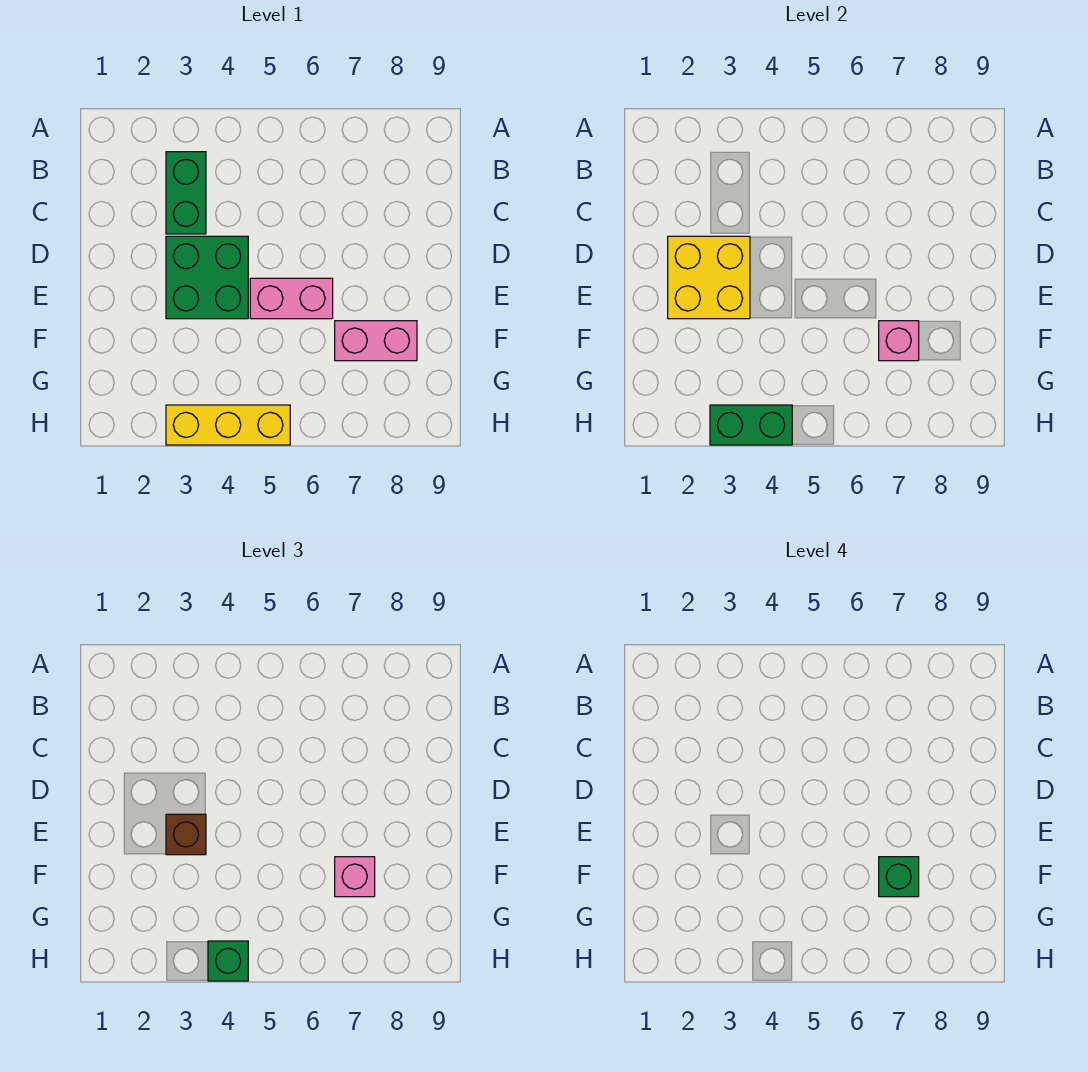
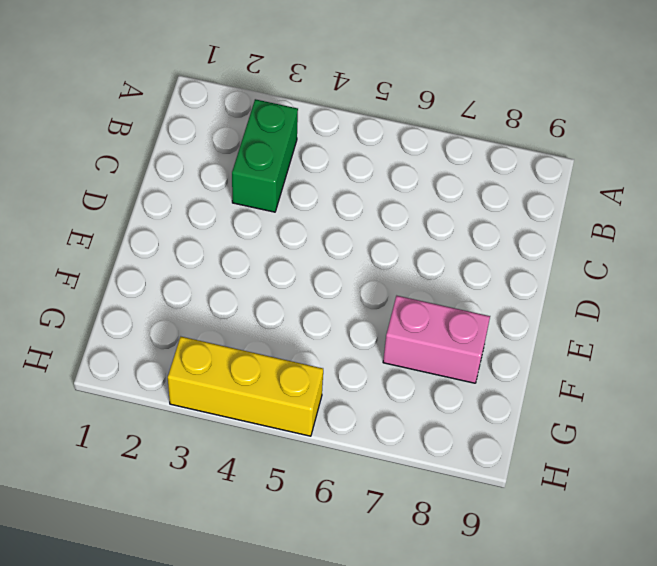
none -> green 2x2 brick [166,236,248,319]
none -> pink 1x2 brick [250,278,333,319]
none -> yellow 2x2 brick [668,236,750,319]

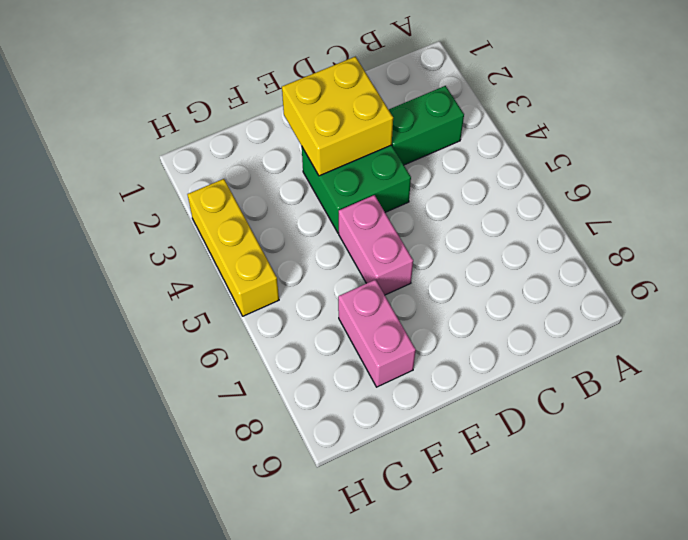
none -> pink 1x1 brick [879,321,919,361]
none -> green 1x2 brick [710,405,792,445]
none -> brown 1x1 brick [166,814,206,855]

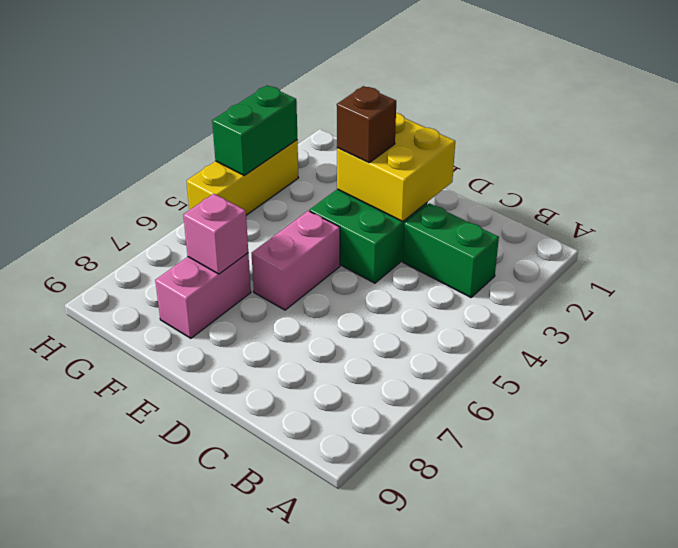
none -> pink 1x1 brick [335,857,375,897]
none -> green 1x1 brick [208,941,248,981]
none -> green 1x1 brick [879,857,919,897]

